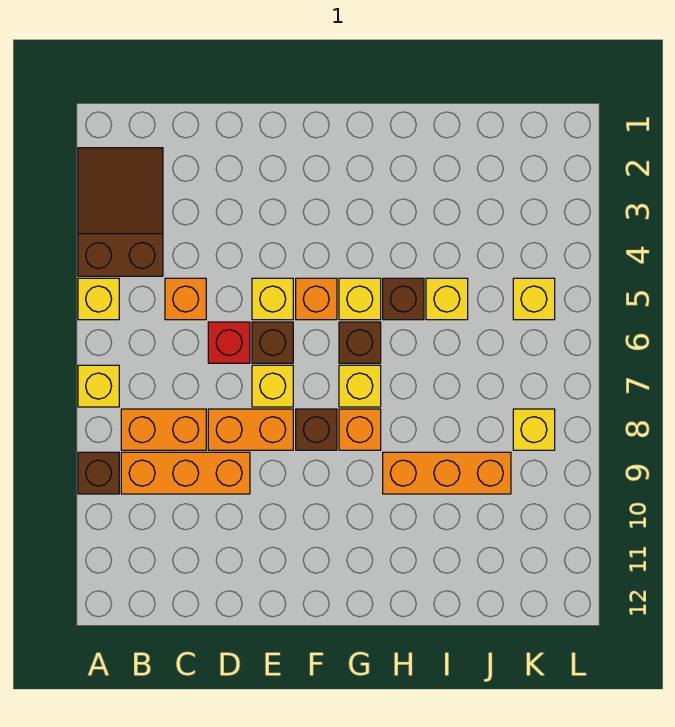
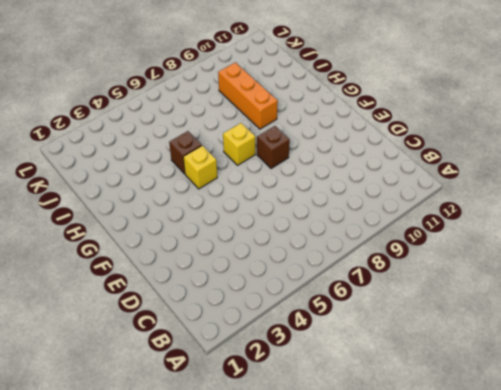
none -> brown 2x3 slope [78,148,163,276]
none -> yellow 1x1 brick [78,278,119,320]
none -> yellow 1x1 brick [78,365,119,407]

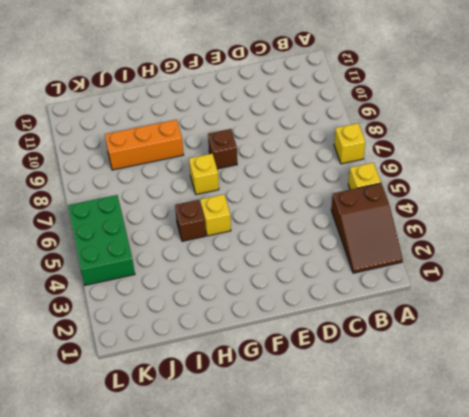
green 2x3 brick [68,195,135,285] -> yellow 1x1 brick [513,278,555,320]
none -> brown 1x1 brick [78,452,119,494]
none -> orange 1x2 brick [121,409,206,450]
none -> orange 1x3 brick [121,452,250,494]

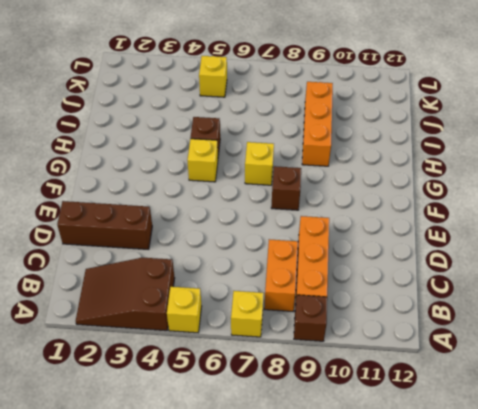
brown 1x3 brick [57,201,152,249] -> none
none -> orange 1x1 brick [165,278,206,320]
none -> red 1x1 brick [208,322,250,363]
none -> orange 1x2 brick [208,409,293,450]

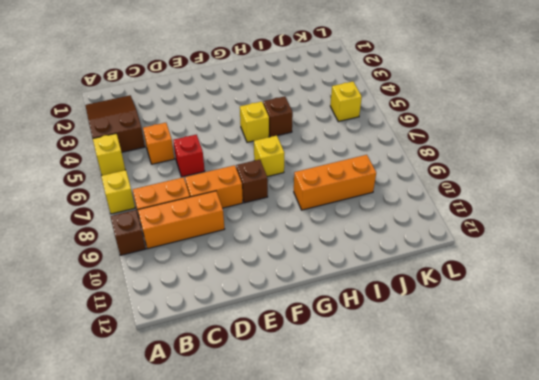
none -> yellow 1x1 brick [252,278,293,320]
none -> brown 1x1 brick [252,322,293,363]
none -> yellow 1x1 brick [252,365,293,407]

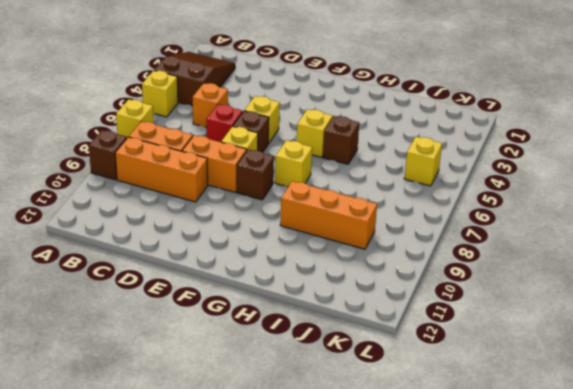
none -> orange 1x1 brick [296,278,337,320]
none -> brown 1x1 brick [339,322,381,363]
none -> orange 1x1 brick [339,409,381,450]

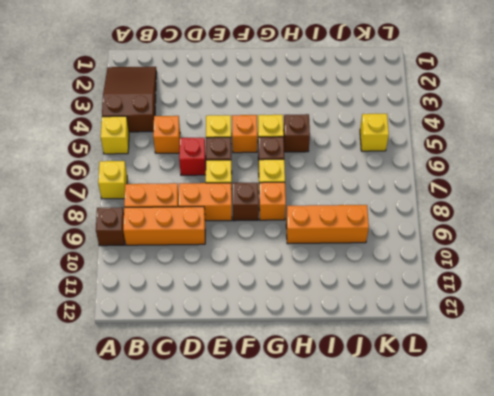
none -> yellow 1x1 brick [426,278,468,320]
none -> yellow 1x1 brick [513,409,555,450]

